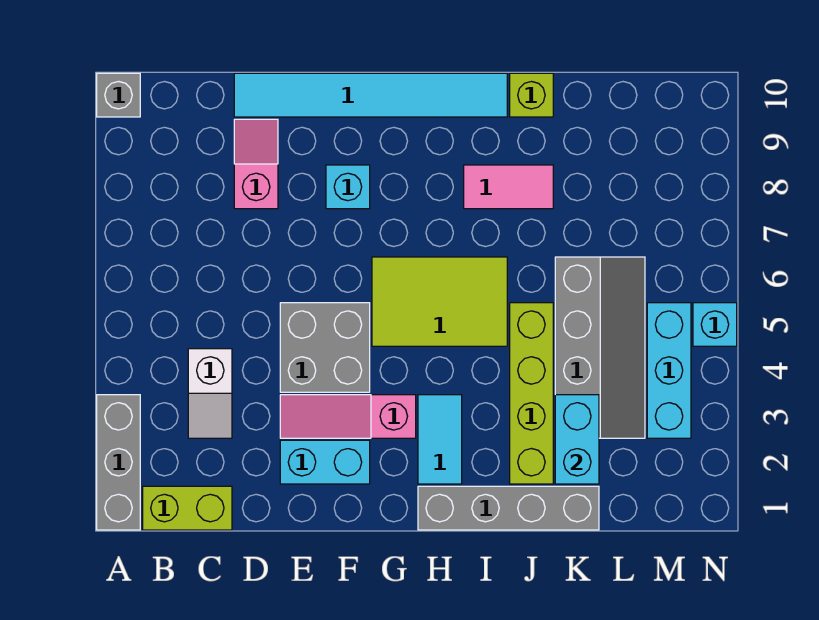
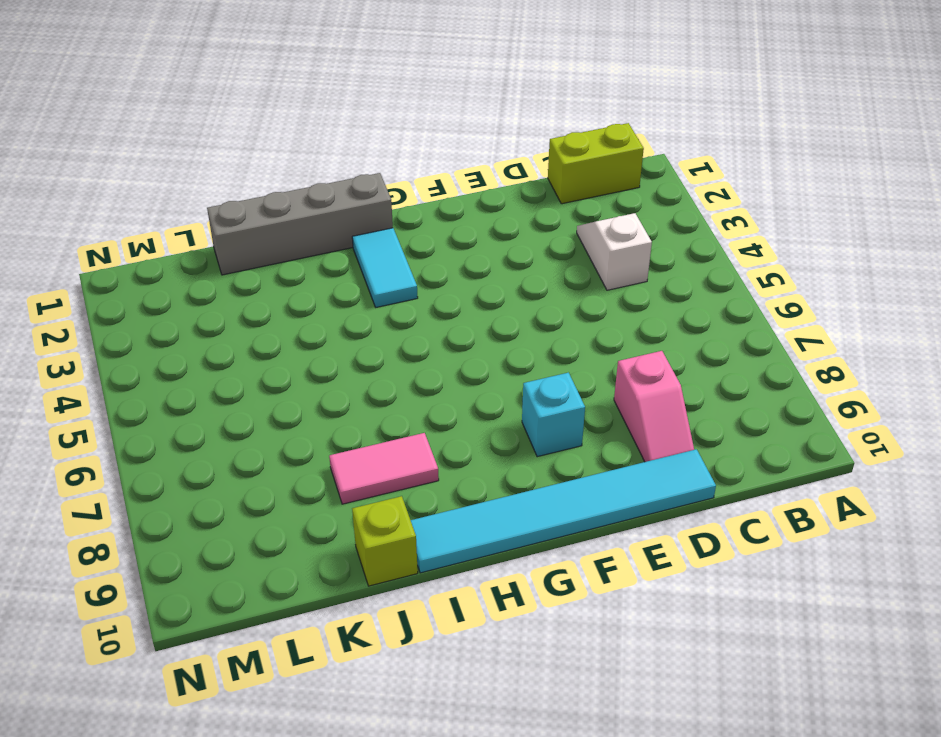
none -> grey 1x3 brick [97,395,140,530]
none -> grey 1x1 brick [97,73,140,117]
none -> cyan 1x2 brick [280,440,370,484]

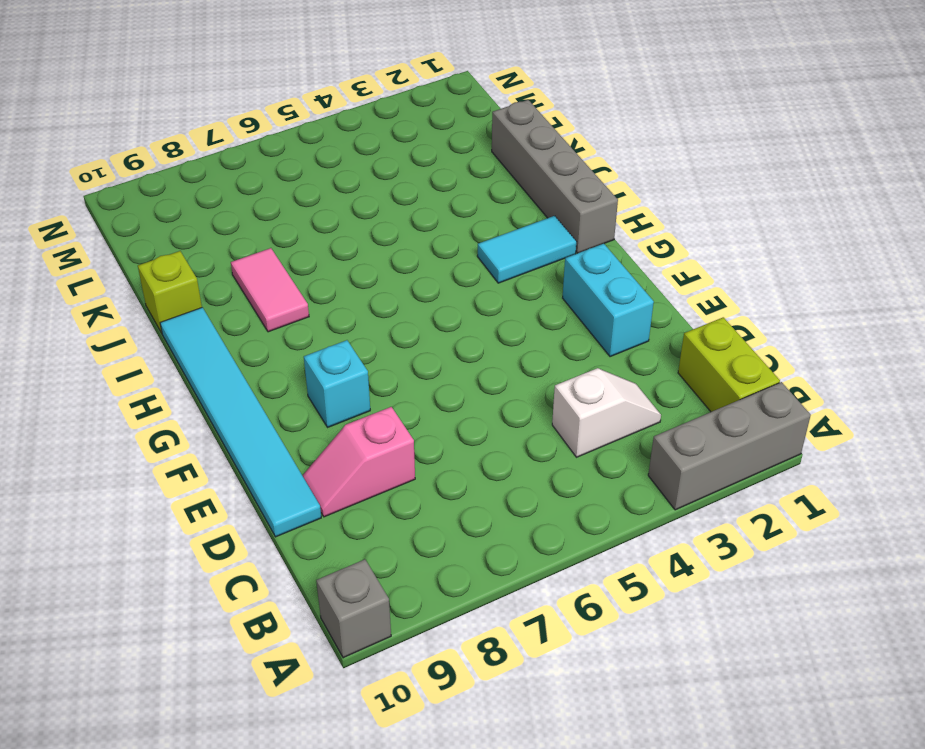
none -> pink 1x3 slope [280,395,416,438]
none -> grey 2x2 brick [280,303,370,392]
none -> lime 2x3 tile [372,257,507,346]

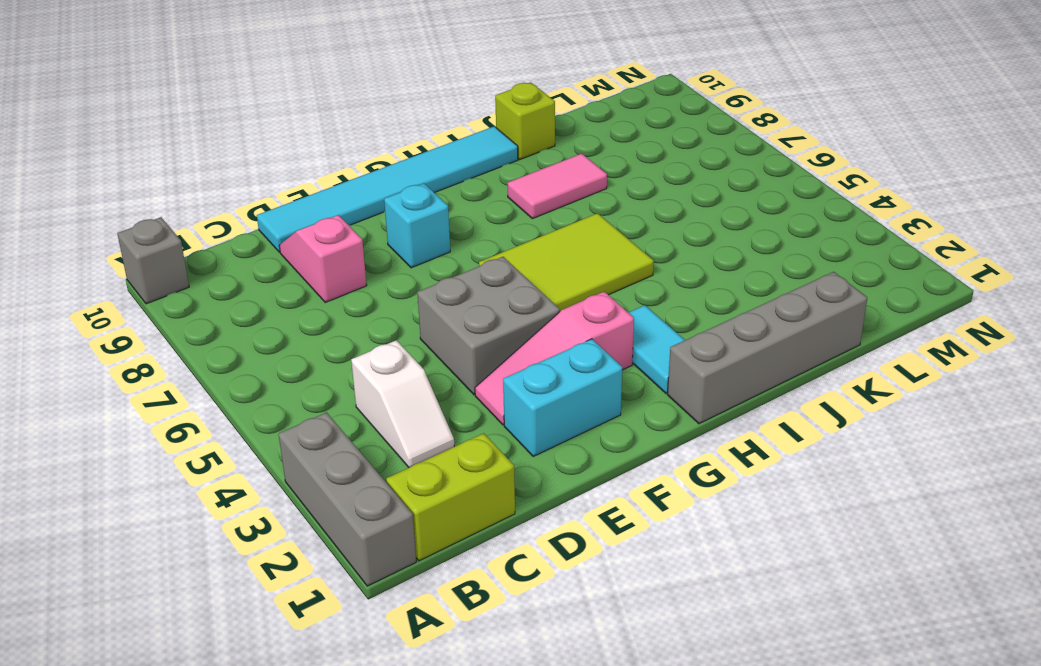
none -> lime 1x4 brick [510,303,553,484]
none -> grey 2x4 slope [555,257,645,438]
none -> cyan 1x3 brick [647,303,691,438]

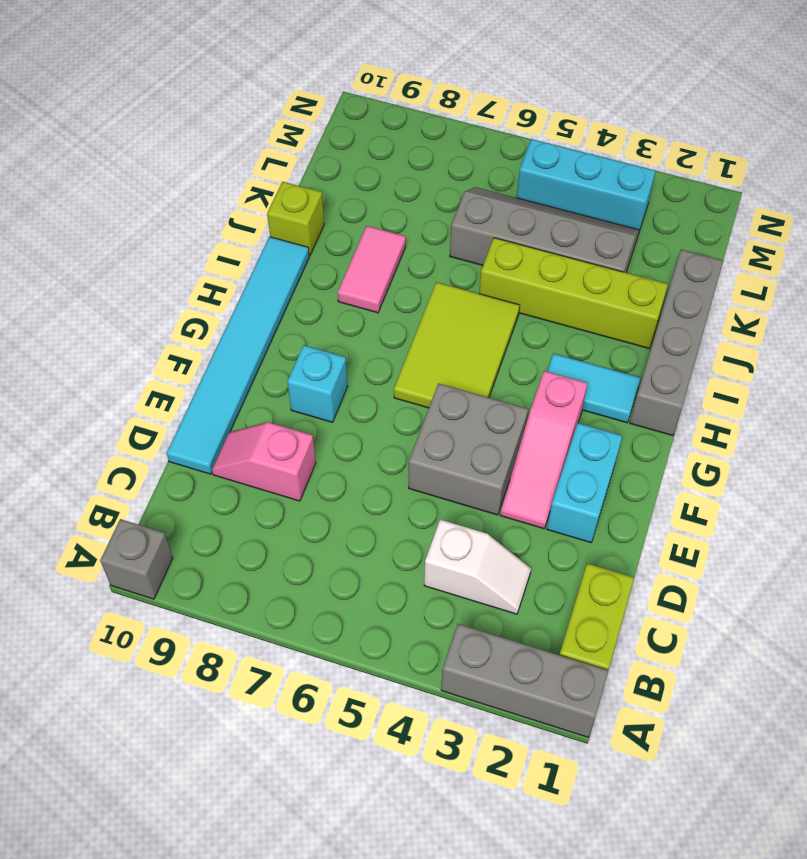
none -> cyan 1x1 brick [693,303,737,346]
none -> cyan 1x2 brick [555,395,599,484]

